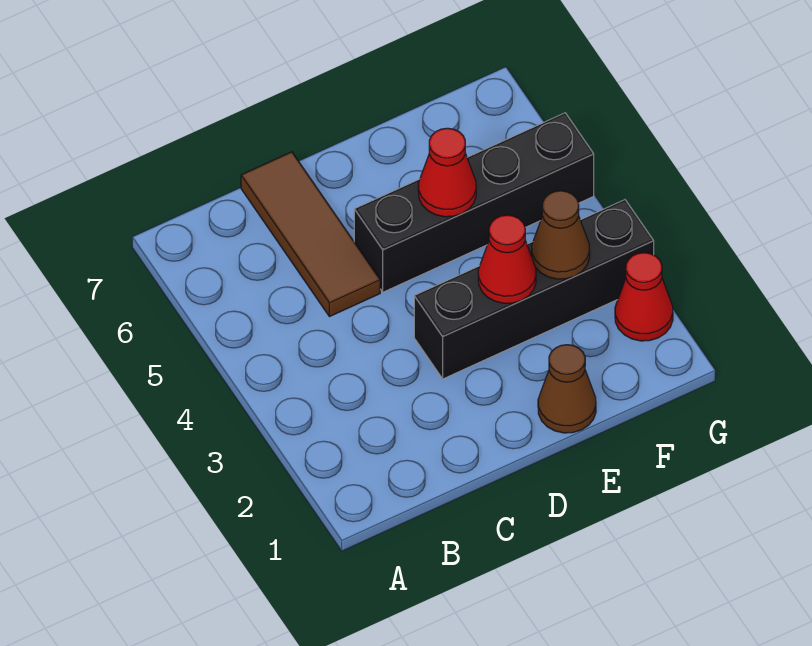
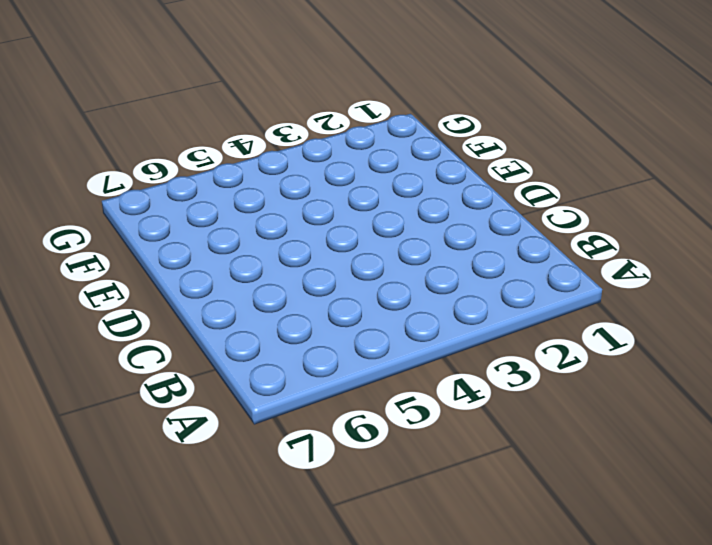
none -> brown 1x3 tile [241,152,380,317]
none -> black 1x4 brick [414,200,654,379]

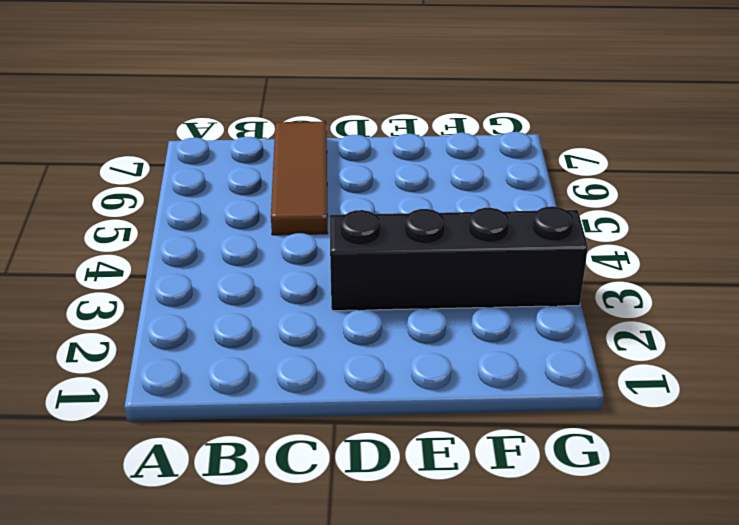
none -> black 1x4 brick [354,113,594,292]
none -> brown 1x1 cone [538,345,596,433]

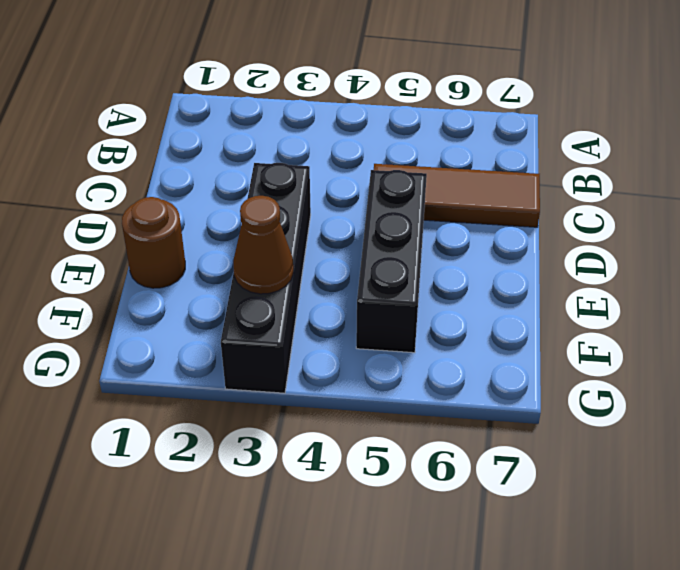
black 1x3 brick [356,170,427,353] -> black 1x4 brick [354,113,594,292]
brown 1x1 round brick [122,197,185,288] -> brown 1x1 cone [538,345,596,433]
none -> red 1x1 cone [615,253,673,341]
none -> red 1x1 cone [478,215,536,303]

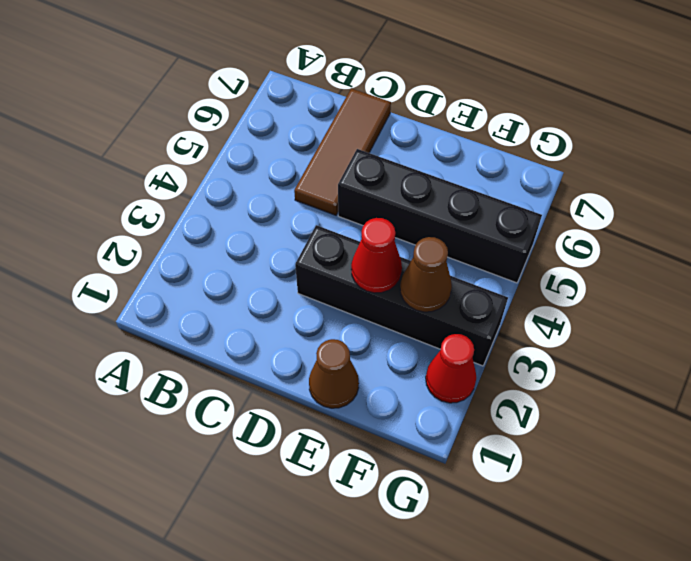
none -> red 1x1 cone [418,128,476,217]

